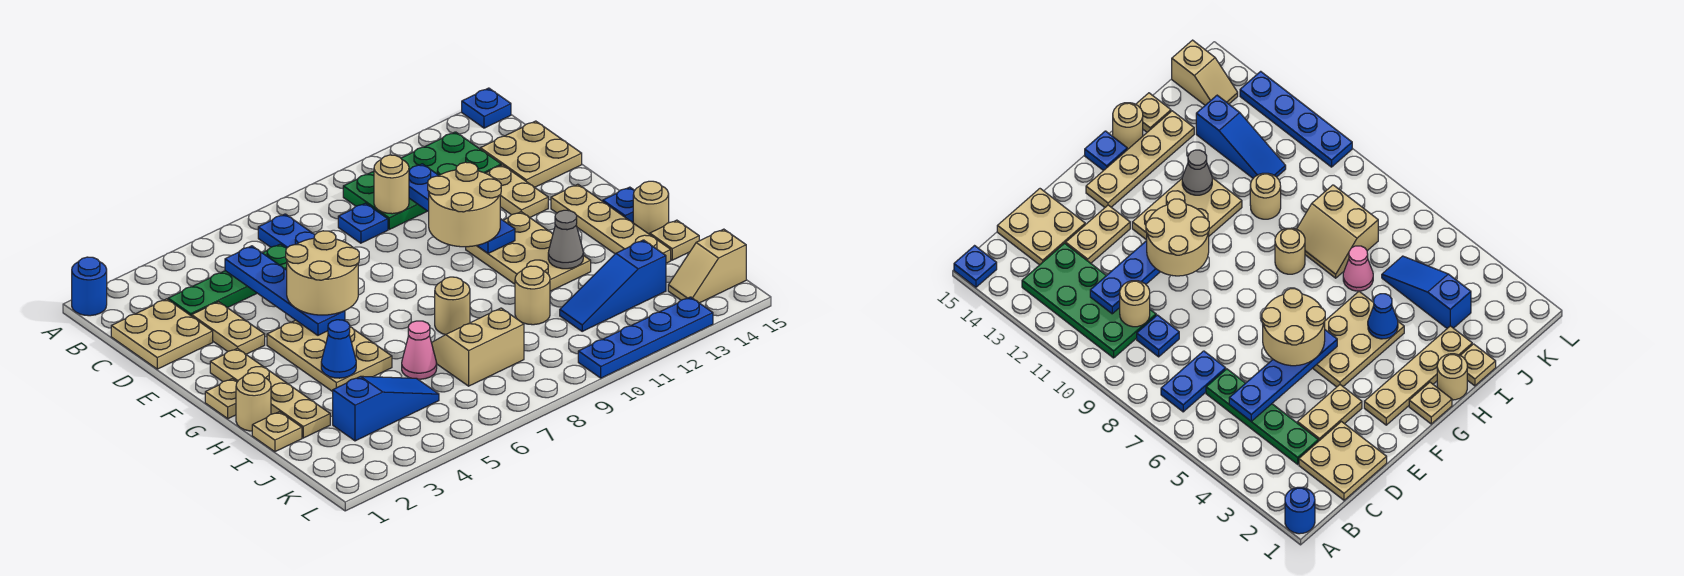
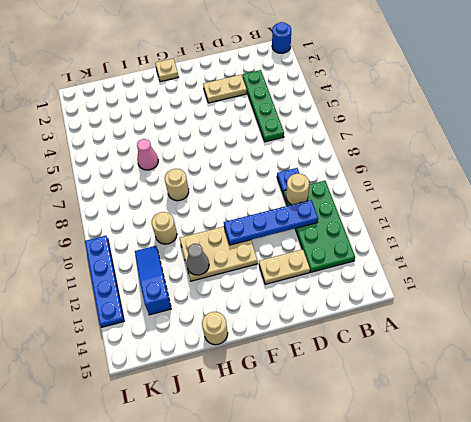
none -> blue 1x1 plate [462,88,511,128]
none -> blue 1x2 plate [258,214,315,248]
none -> tan 2x2 plate [111,299,213,369]
none -> tan 2x2 plate [480,121,582,187]

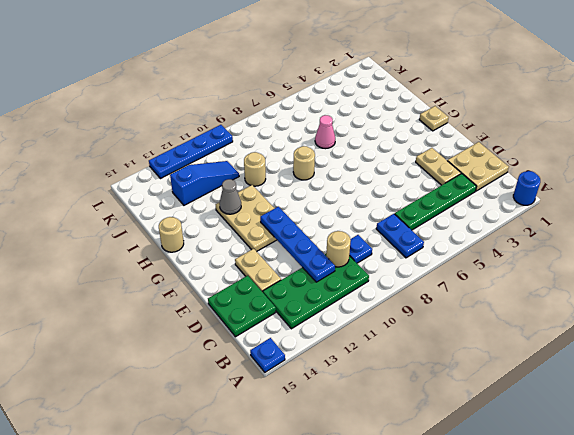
green 2x2 plate [208,276,276,337] -> tan 2x2 plate [480,121,582,187]
none -> tan 1x4 plate [210,348,330,438]
none -> tan 2x3 plate [267,320,392,392]
none -> tan 1x4 plate [551,184,671,263]
none -> blue 1x1 plate [603,187,635,223]

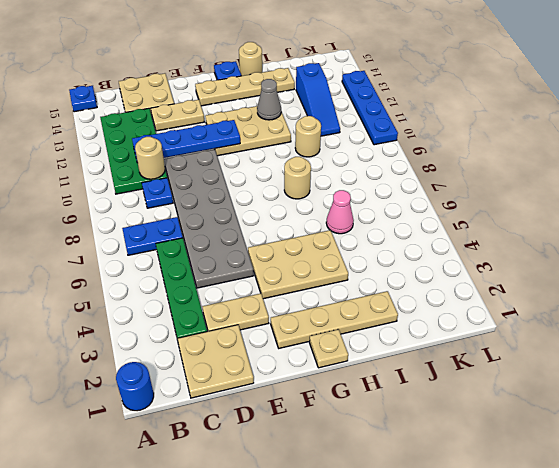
grey 2x6 plate [164,150,254,288] -> none
none -> tan 1x1 round brick [236,373,271,431]
none -> tan 1x1 plate [252,412,302,452]
none -> tan 2x2 slope [432,308,524,386]
none -> tan 1x1 plate [650,220,699,260]

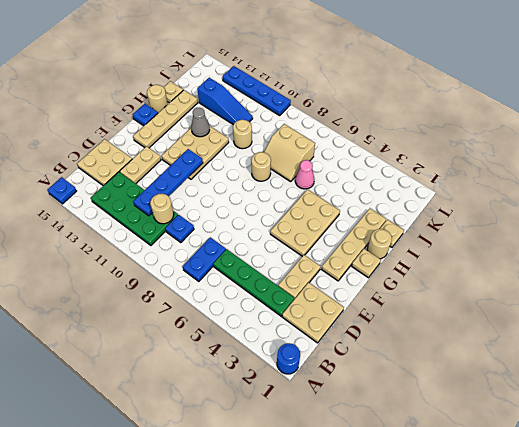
none -> blue 1x3 slope [333,376,439,441]
none -> tan 1x2 slope [668,229,746,303]
none -> blue 1x4 plate [225,246,345,335]
none -> blue 1x1 cone [321,320,356,378]

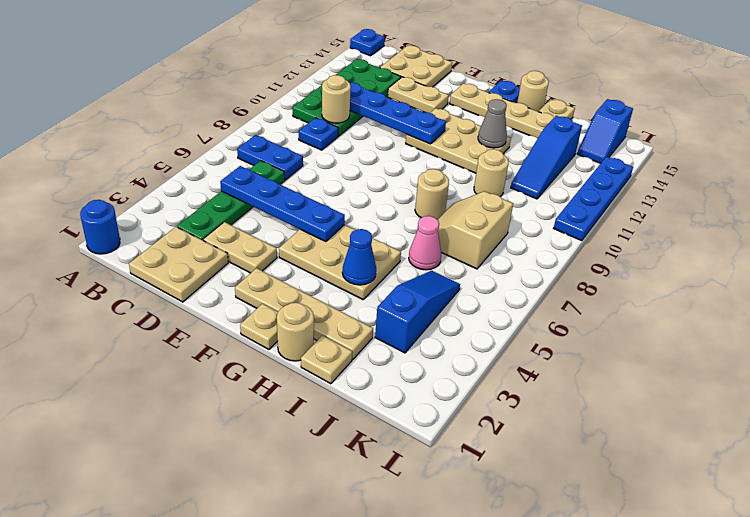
blue 1x2 slope [577,99,633,163] -> tan 1x2 slope [668,229,746,303]
none -> tan 2x2 round brick [286,231,359,315]
none -> tan 2x2 round brick [428,162,501,247]

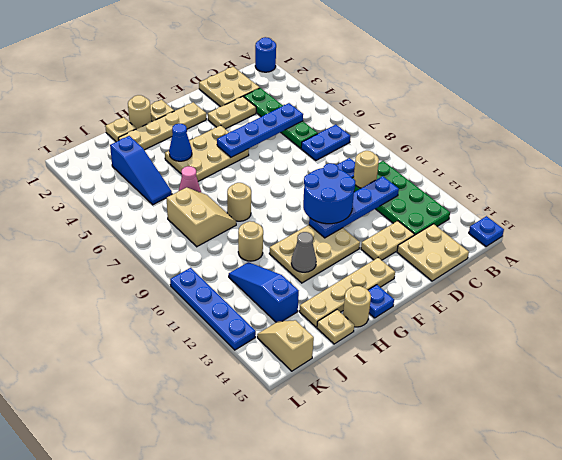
blue 2x2 round brick [303,163,355,224] -> tan 2x2 round brick [428,162,501,247]
none -> tan 2x2 round brick [286,231,359,315]

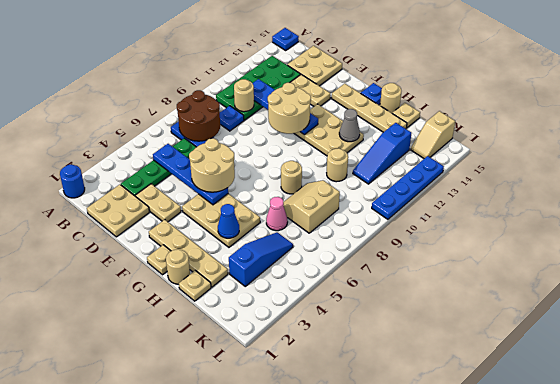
brown 2x2 round brick [177,90,220,141] -> none

